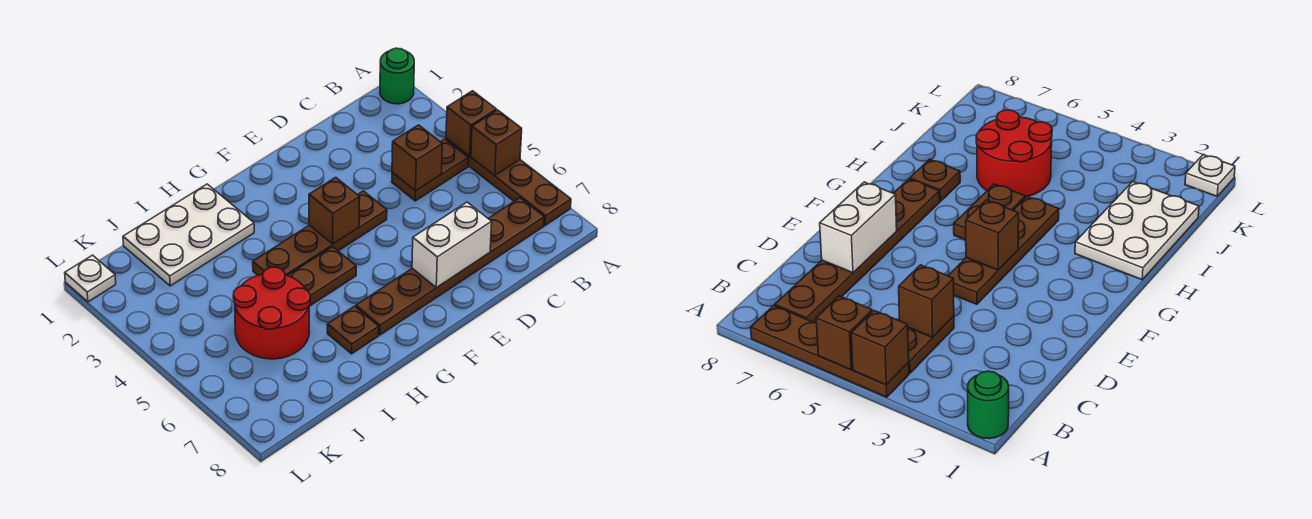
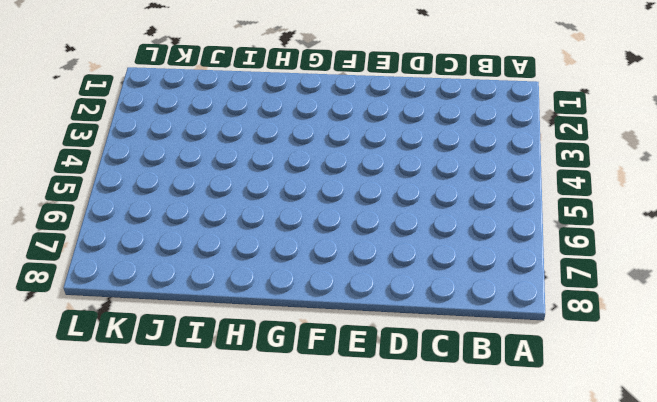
none -> green 1x1 round brick [380,48,414,104]
none -> brown 1x4 plate [446,138,571,225]
none -> brown 1x2 plate [392,139,468,201]

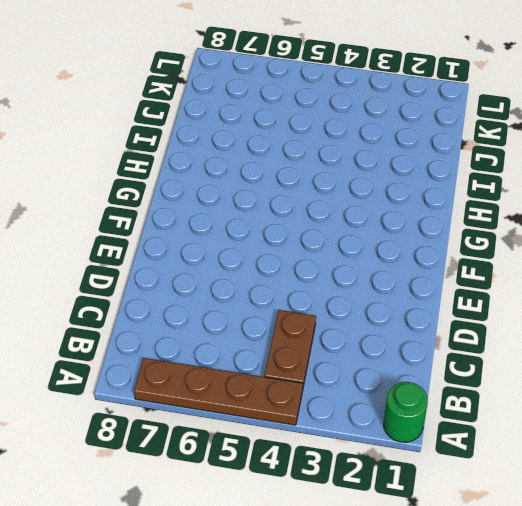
none -> brown 1x6 plate [356,198,544,335]
none -> brown 1x4 plate [253,191,387,276]
none -> brown 1x2 plate [288,247,356,306]

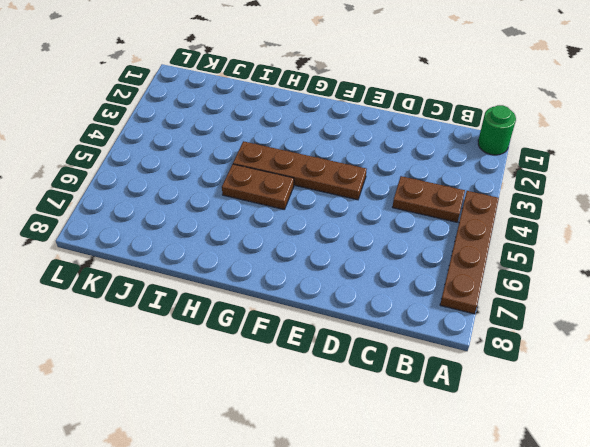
none -> brown 1x6 plate [356,198,544,335]
none -> white 2x3 plate [123,184,254,286]
none -> brown 1x1 plate [327,306,379,354]

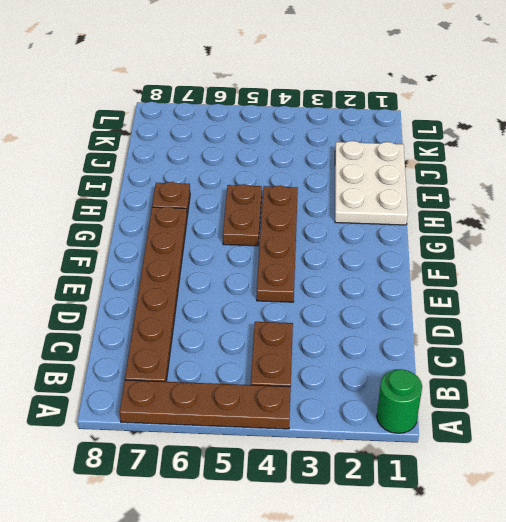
none -> red 2x2 round brick [233,267,310,359]
none -> white 1x1 plate [65,255,116,302]
none -> brown 1x1 brick [446,91,496,156]

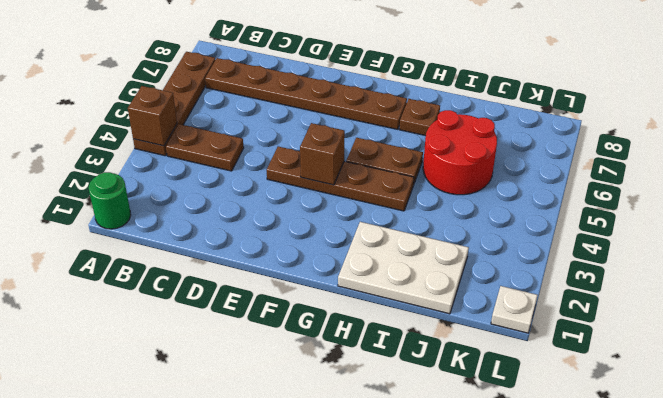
none -> brown 1x1 brick [471,110,522,176]
none -> brown 1x1 brick [392,125,442,191]
none -> white 1x2 brick [412,202,492,288]

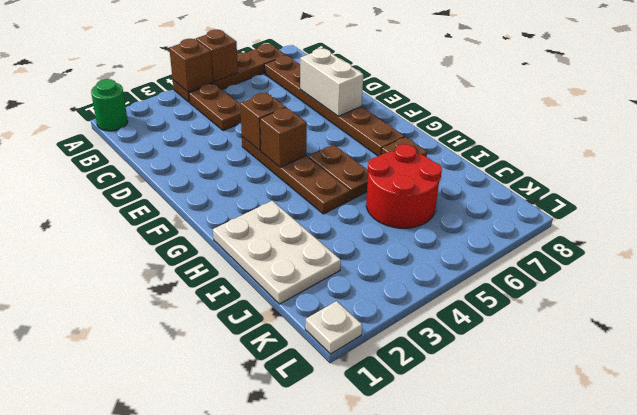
brown 1x1 brick [240,92,286,151] -> brown 1x1 brick moved to [392,125,442,191]

